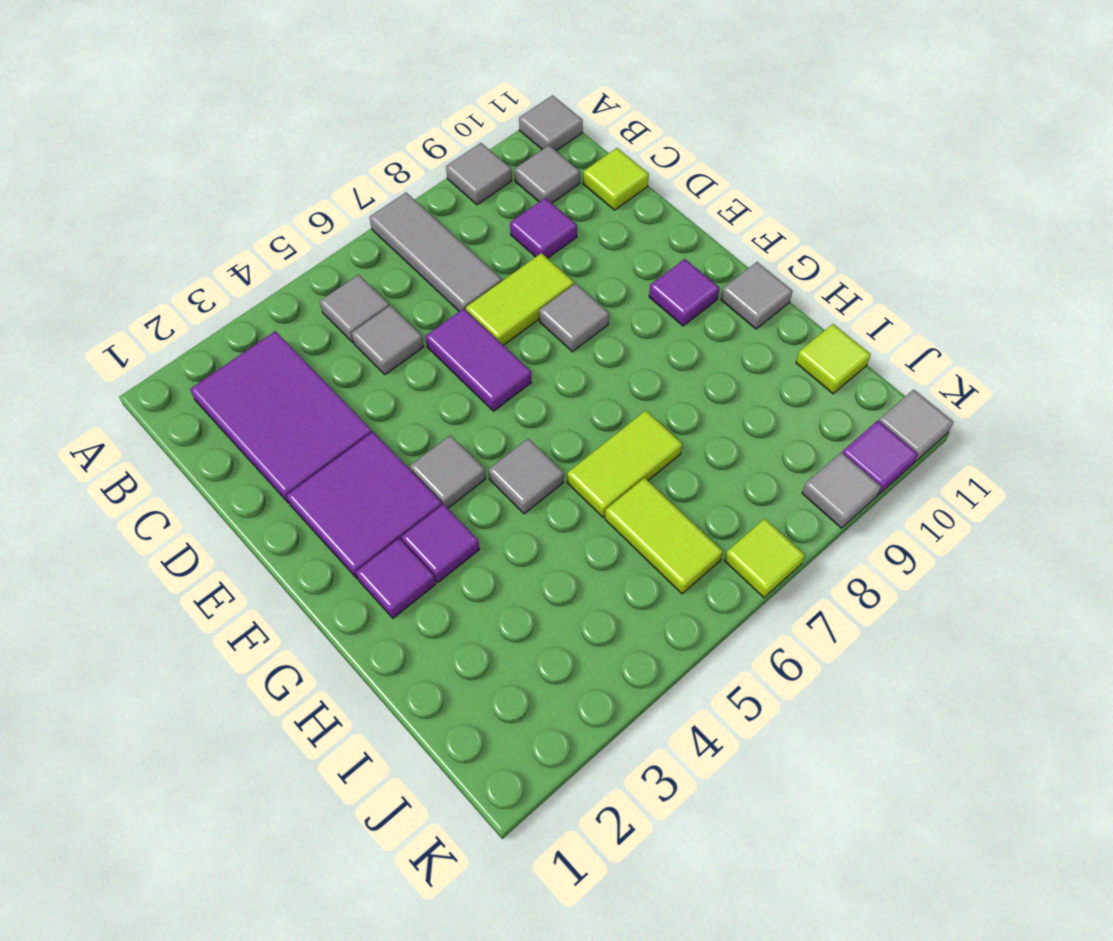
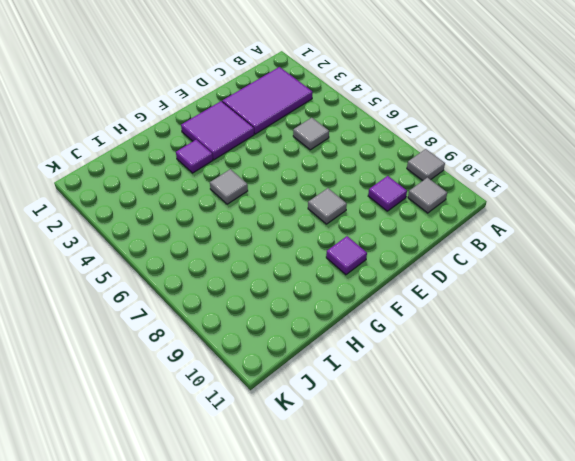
none -> grey 1x3 tile [369,192,502,311]
none -> grey 1x1 tile [519,95,583,151]
none -> grey 1x1 tile [320,275,389,342]

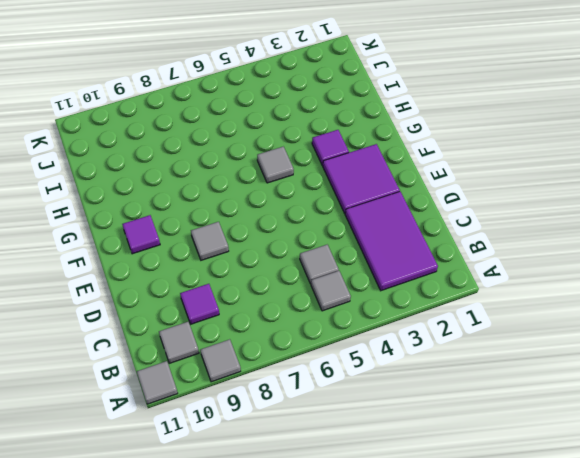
none -> grey 1x3 tile [369,192,502,311]
none -> lime 1x1 tile [583,148,649,210]
none -> purple 1x2 tile [426,309,532,411]

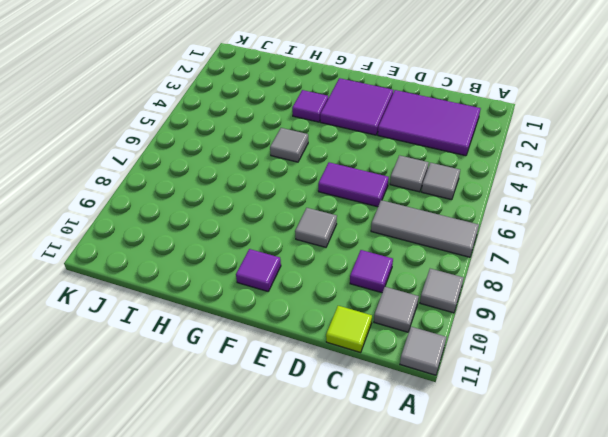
none -> lime 1x2 tile [466,253,574,345]
none -> grey 1x1 tile [410,435,486,508]
none -> purple 1x1 tile [356,539,436,618]

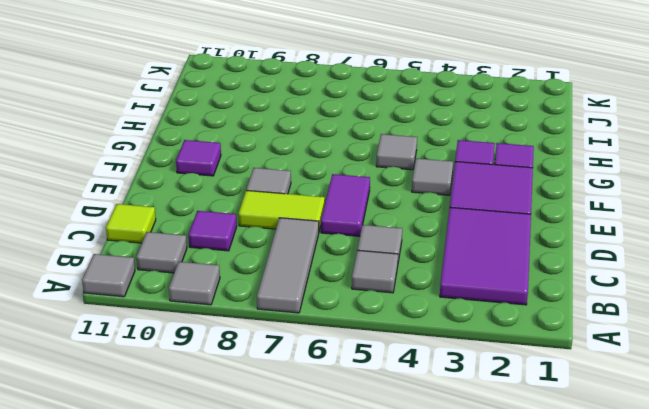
none -> grey 1x1 tile [721,262,792,329]
none -> lime 1x2 tile [567,411,682,517]
none -> lime 1x2 tile [605,478,723,594]

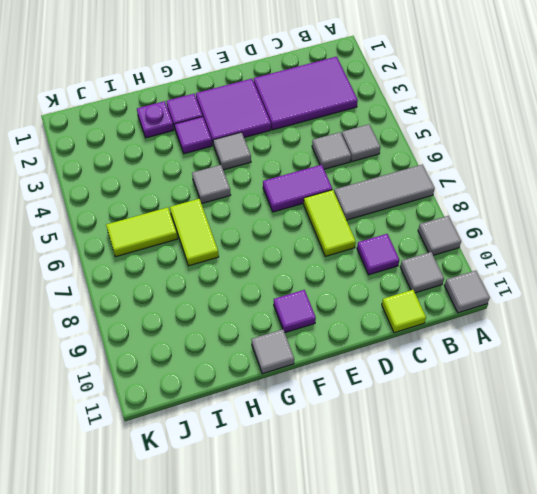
purple 1x1 plate [137,101,174,138] -> none
none -> grey 1x1 tile [539,283,609,352]
none -> lime 1x1 tile [796,324,871,394]
none -> lime 1x1 tile [724,519,805,598]

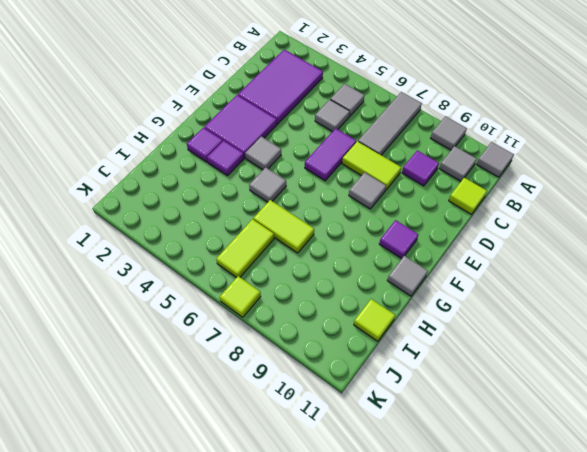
none -> grey 1x1 tile [802,452,881,528]
none -> purple 1x1 tile [842,421,918,495]
none -> grey 1x1 tile [879,389,953,463]

